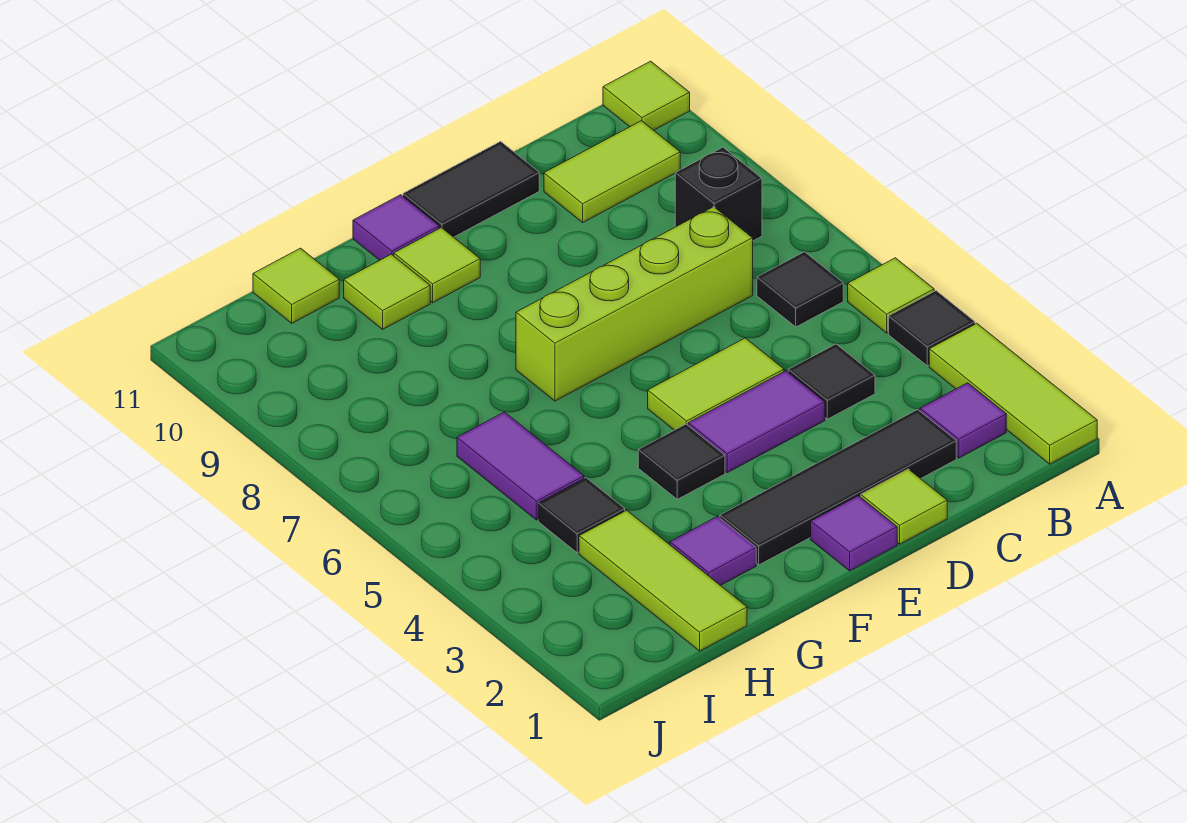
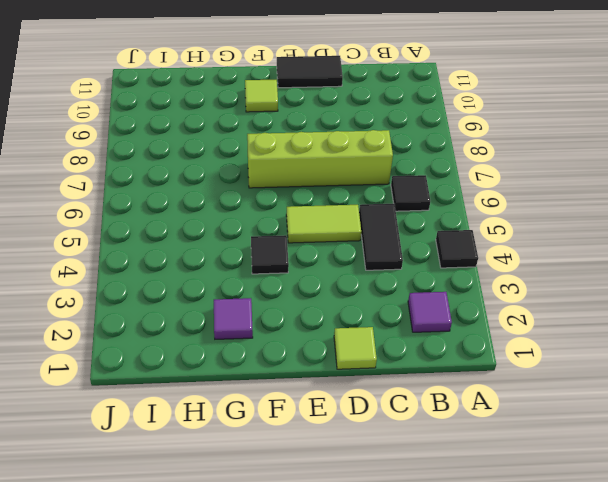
black 1x2 tile [359,204,403,270] -> black 1x1 tile [788,344,875,419]
none -> lime 1x3 tile [929,323,1097,464]
none -> lime 1x1 tile [848,258,934,333]
none -> lime 1x1 tile [603,61,690,130]

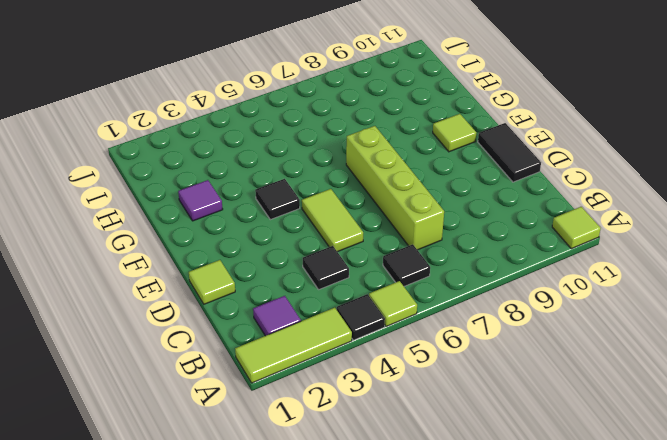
none -> black 1x1 brick [675,147,762,241]
none -> lime 1x2 tile [544,121,680,222]
none -> black 1x4 tile [720,410,956,565]

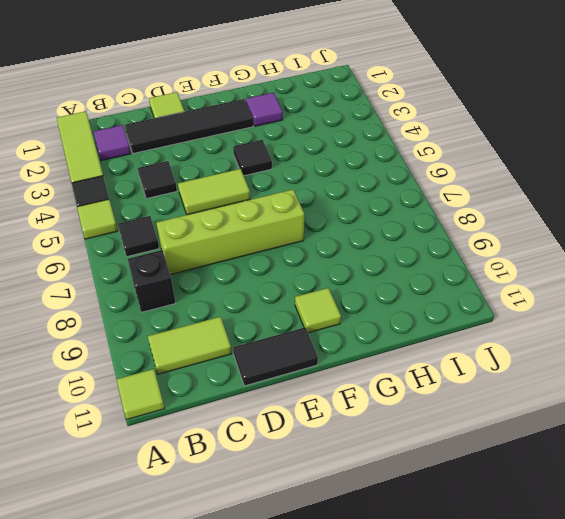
none -> purple 1x2 tile [688,371,825,473]
none -> purple 1x1 tile [811,496,897,571]
none -> purple 1x1 tile [353,195,439,260]

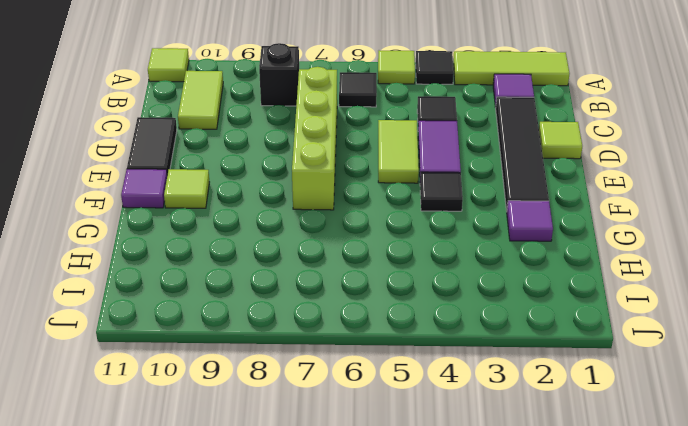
none -> purple 1x1 tile [811,496,897,571]
none -> lime 1x1 tile [344,254,430,329]
none -> lime 1x3 tile [579,510,747,651]

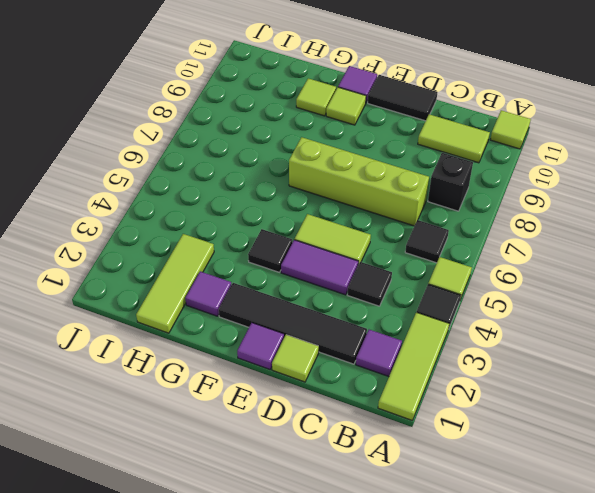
none -> black 1x1 tile [538,478,625,553]
none -> purple 1x2 tile [457,412,584,520]
none -> lime 1x1 tile [253,248,339,323]

